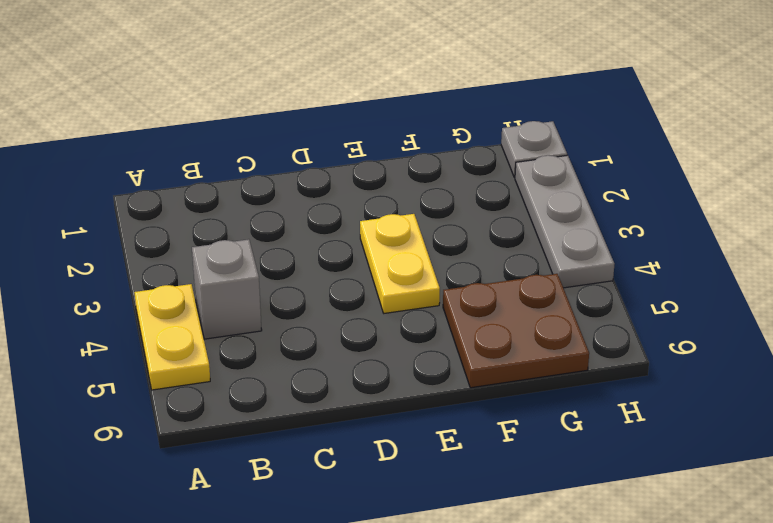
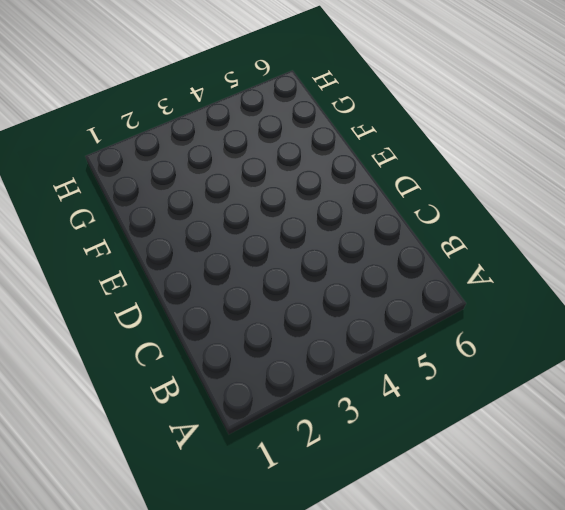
none -> yellow 1x2 plate [134,284,210,390]
none -> grey 1x1 brick [192,239,262,339]

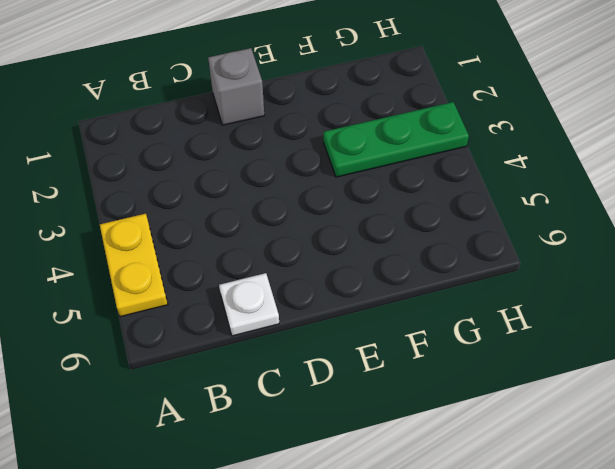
white 1x1 plate [219,273,279,336] -> none
grey 1x1 brick [208,48,264,125] -> grey 1x1 brick moved to [192,239,262,339]
green 1x3 plate [323,102,469,177] -> grey 1x3 plate [515,155,614,288]
none -> yellow 1x2 plate [360,214,440,313]
none -> brown 2x2 plate [443,274,589,388]

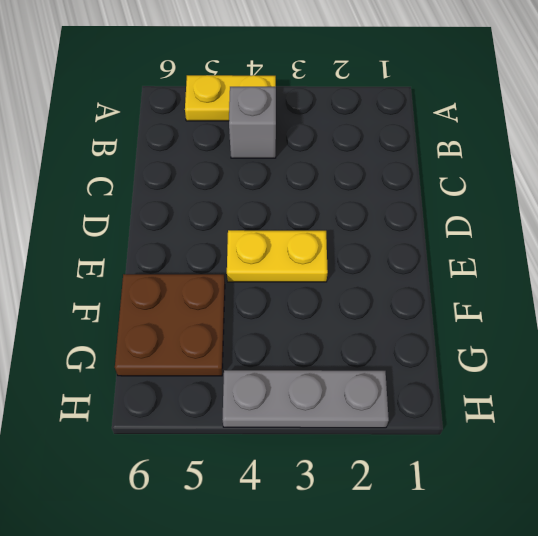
none -> grey 1x1 plate [501,121,567,178]

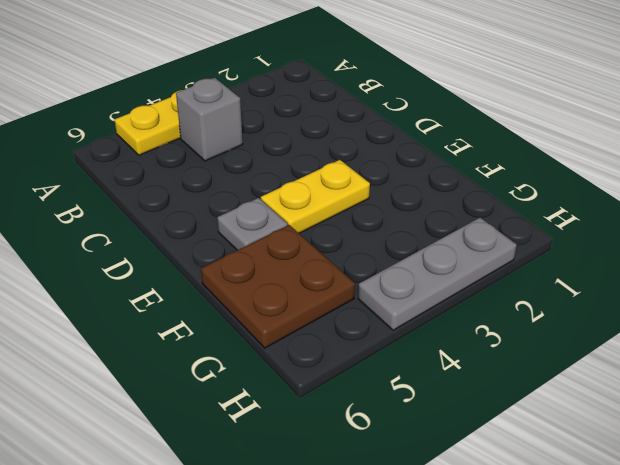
grey 1x1 plate [217,198,288,250] -> grey 1x1 plate moved to [501,121,567,178]

